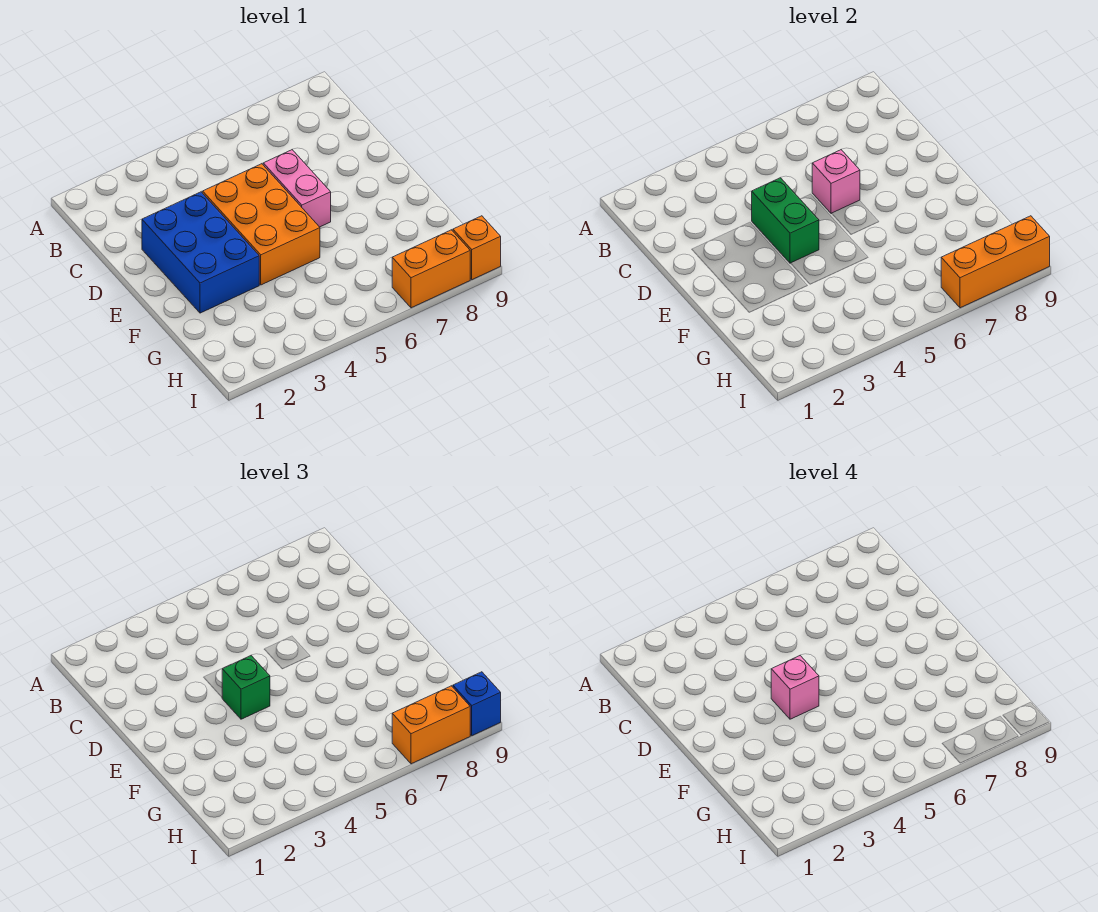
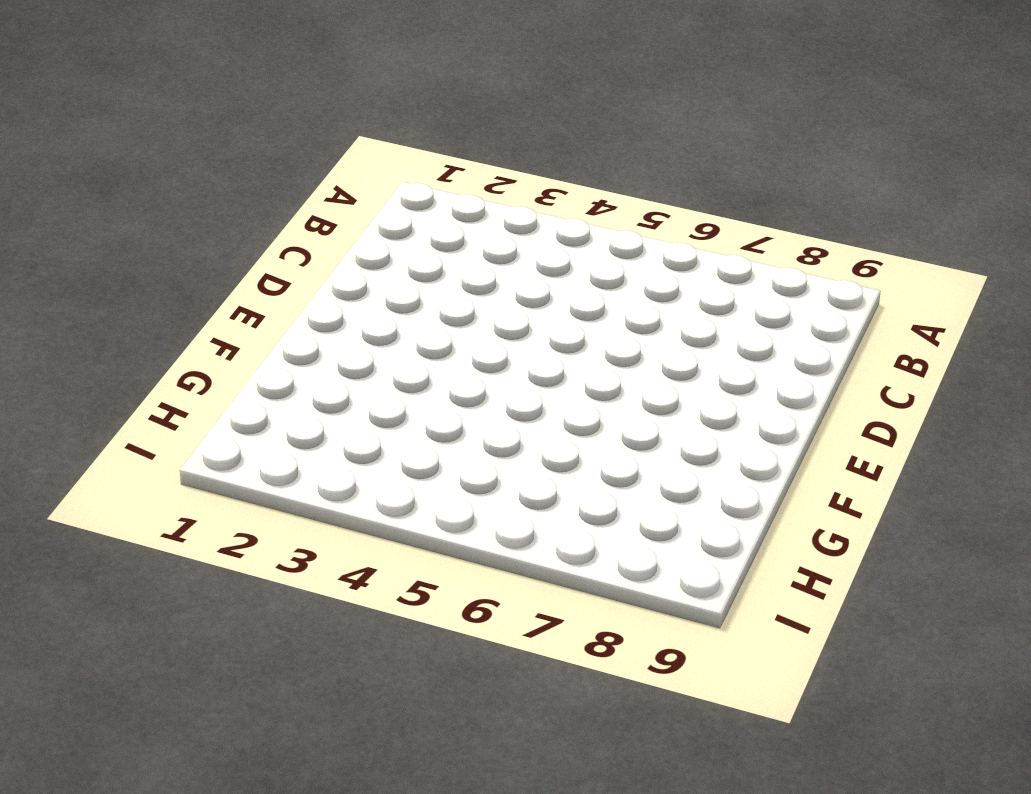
none -> blue 2x3 brick [142,192,259,313]
none -> orange 2x3 brick [203,164,320,285]
none -> pink 1x2 brick [263,150,331,227]

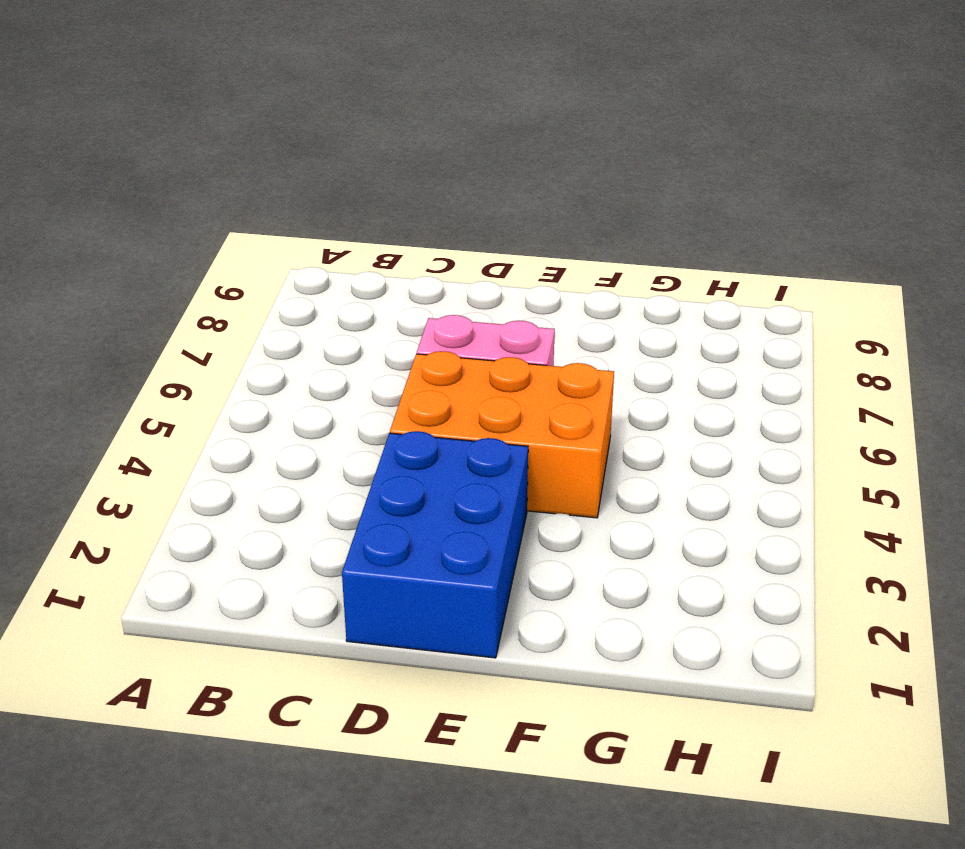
blue 2x3 brick [342,431,528,658] -> blue 2x3 brick turned to [142,192,259,313]
none -> orange 1x2 brick [392,230,470,308]
none -> orange 1x1 brick [453,216,501,280]
none -> green 1x2 brick [752,178,819,263]

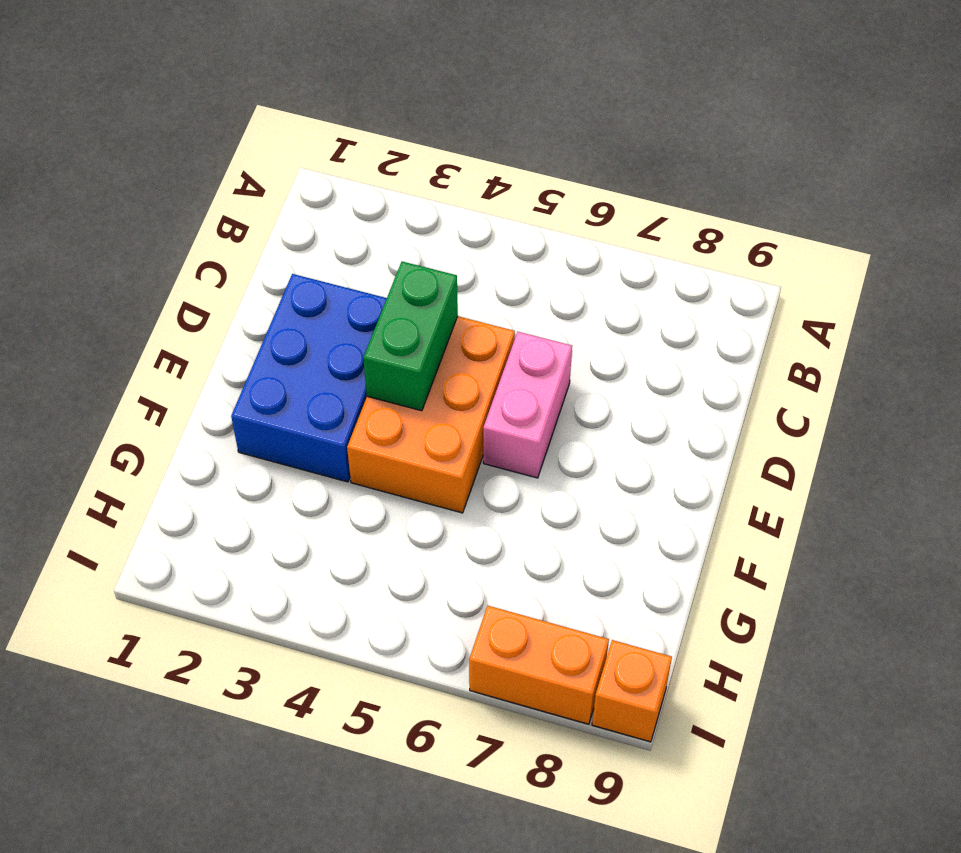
none -> pink 1x1 brick [812,150,860,214]
none -> orange 1x3 brick [941,216,1050,308]
none -> green 1x1 brick [222,656,270,719]

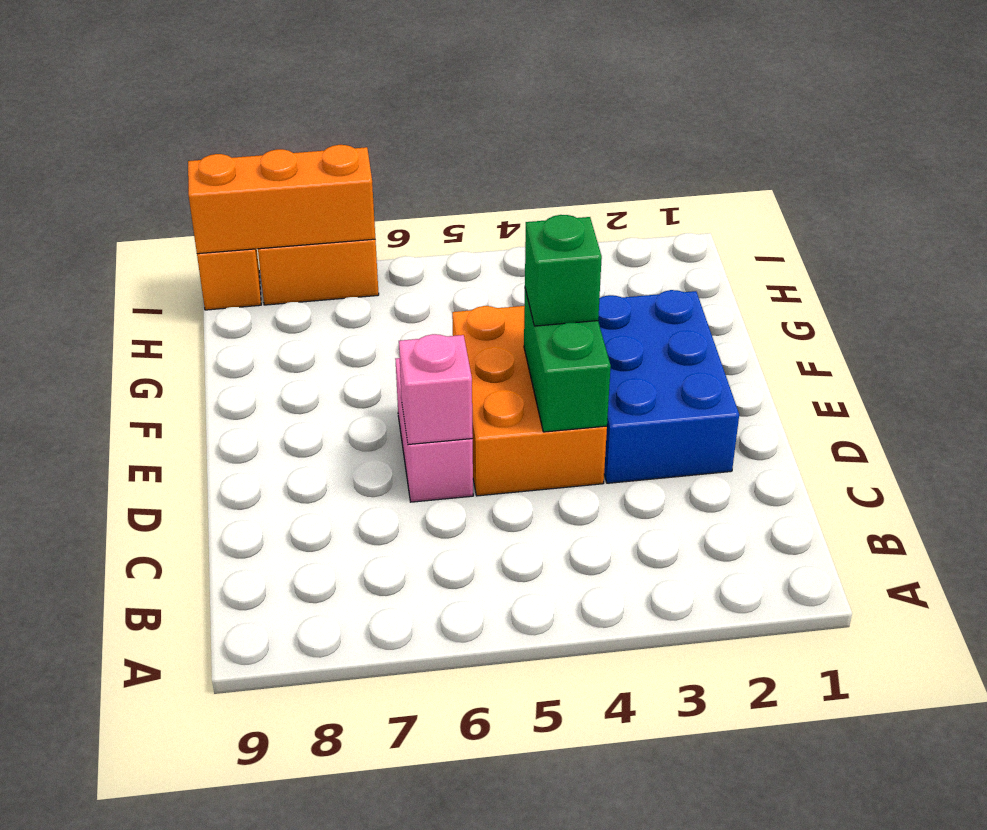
none -> orange 1x2 brick [392,686,470,764]
none -> blue 1x1 brick [453,672,501,736]
none -> pink 1x1 brick [771,656,819,719]

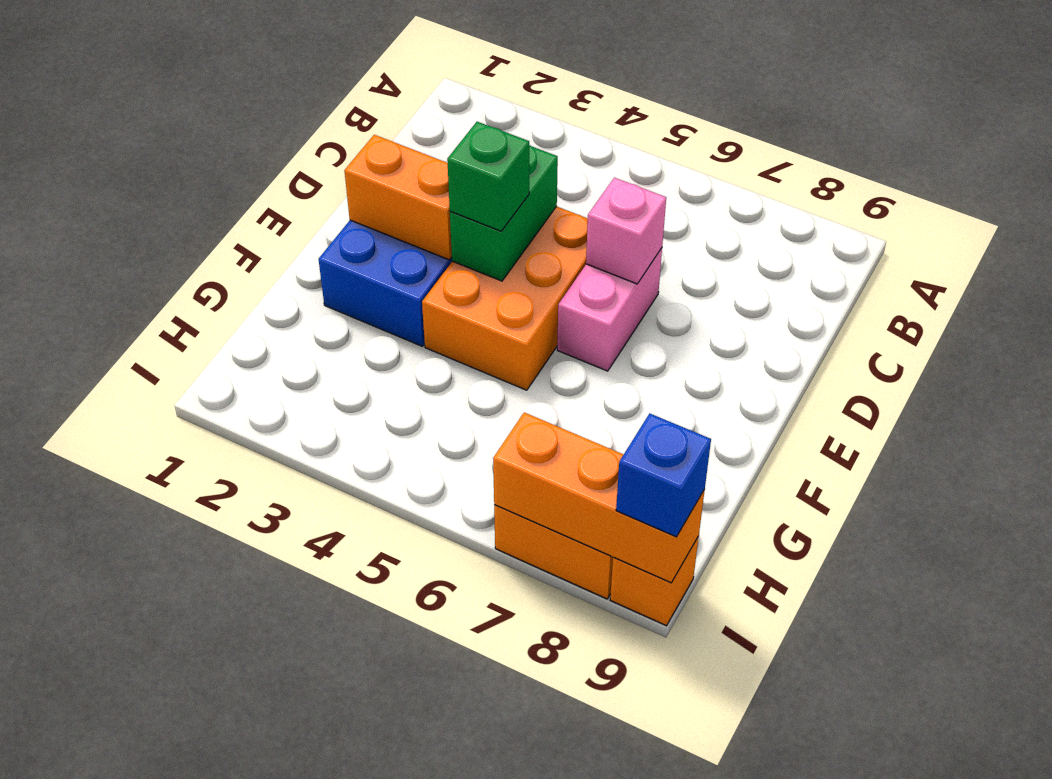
orange 1x2 brick [344,135,452,260] -> orange 1x2 brick moved to [392,686,470,764]
none -> pink 1x1 brick [771,656,819,719]

